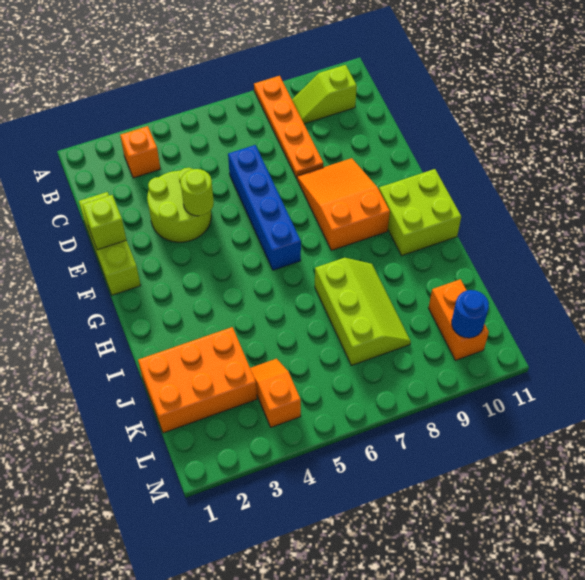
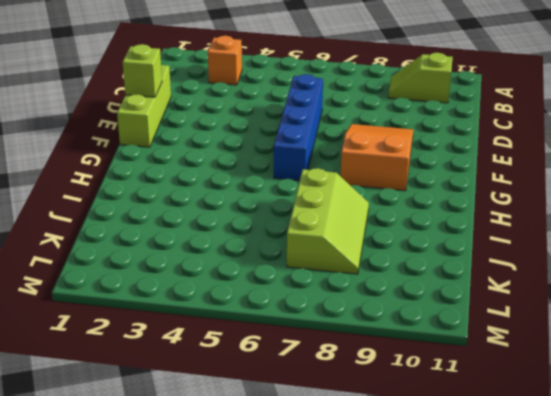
none -> orange 1x4 plate [254,76,323,178]
none -> lime 2x2 round brick [147,168,211,242]
none -> lime 2x2 brick [379,169,461,256]

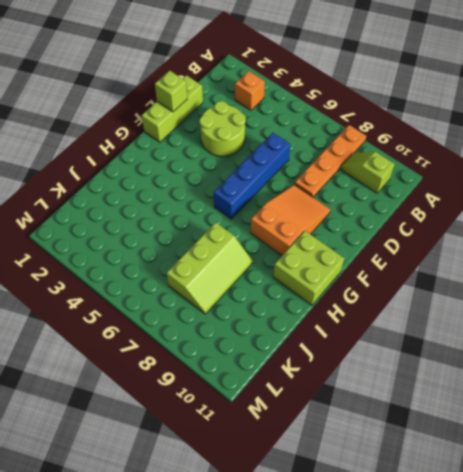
none -> orange 2x3 brick [138,327,257,433]
none -> orange 1x2 slope [250,359,301,427]
none -> orange 1x2 brick [429,279,489,360]

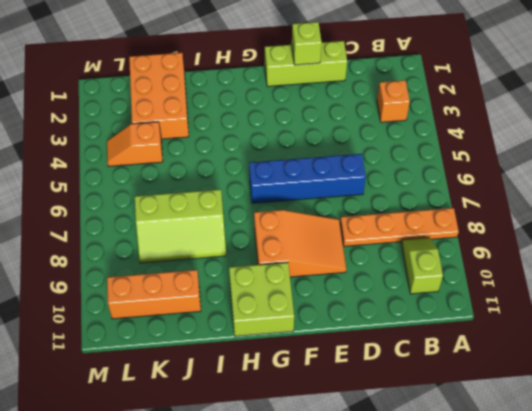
orange 1x3 brick [107,270,201,319] -> orange 1x2 brick [429,279,489,360]
orange 1x2 slope [107,122,163,166] -> orange 1x2 slope turned to [250,359,301,427]
none -> lime 2x2 round brick [147,168,211,242]
none -> lime 1x1 round brick [181,169,214,216]
none -> blue 1x1 round brick [452,290,489,338]

